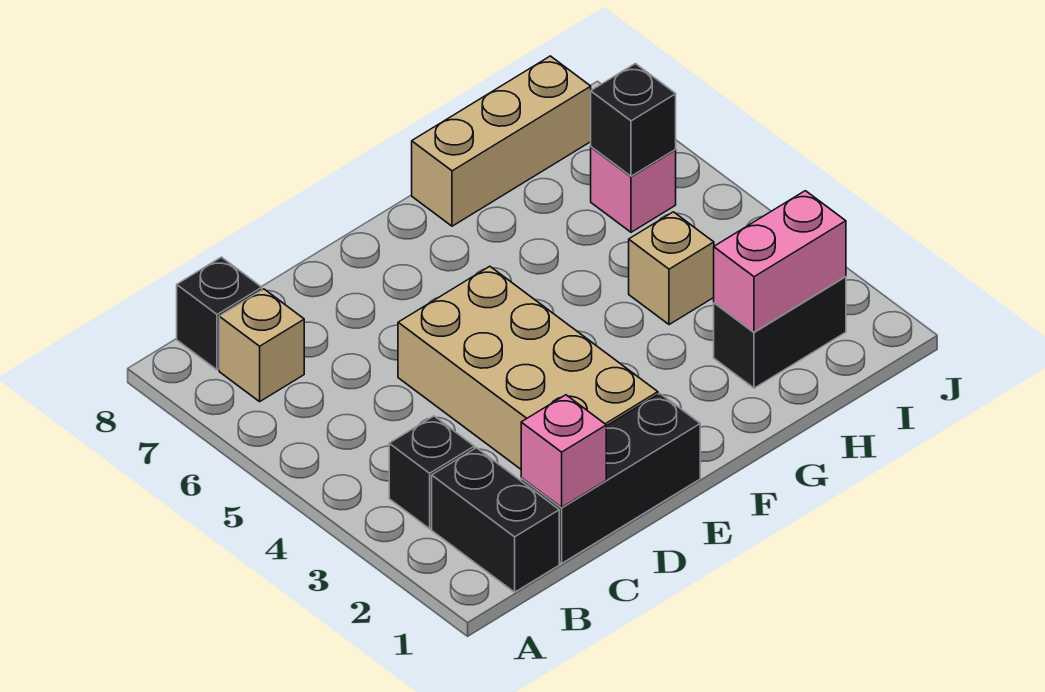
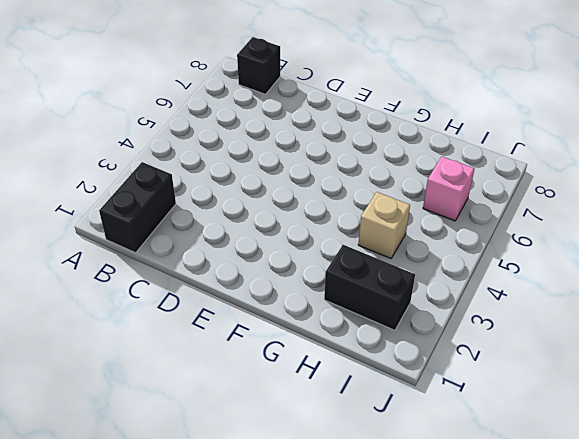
none -> black 1x1 brick [389,416,474,529]
none -> tan 1x1 brick [219,289,304,402]
none -> black 1x3 brick [521,393,700,563]

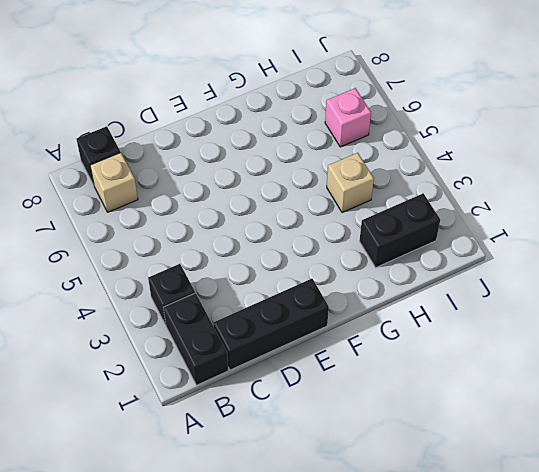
none -> tan 2x4 brick [398,266,658,469]
none -> tan 1x3 brick [412,56,591,226]
none -> pink 1x1 brick [521,395,606,507]

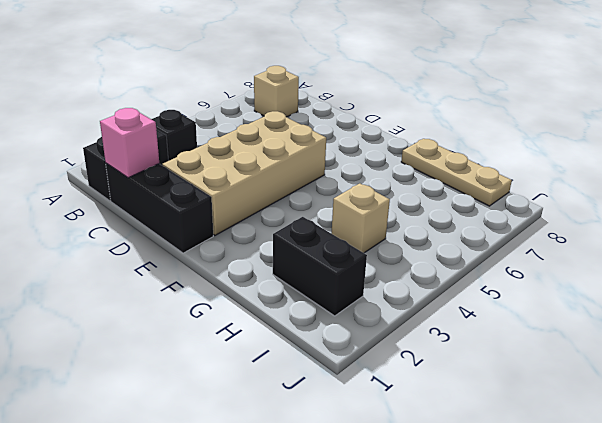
tan 1x3 plate [401,139,512,206] -> tan 1x3 brick [412,56,591,226]
none -> black 1x1 brick [177,257,262,370]
none -> pink 1x1 brick [591,147,676,232]
none -> pink 1x2 brick [714,191,846,332]

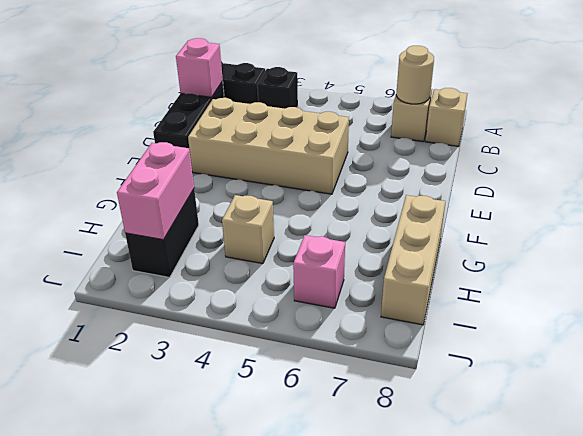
tan 1x1 round brick [396,46,434,104] -> none
tan 1x1 brick [425,88,467,146] -> black 1x1 brick [177,257,262,370]
none -> black 1x1 brick [591,64,676,176]

